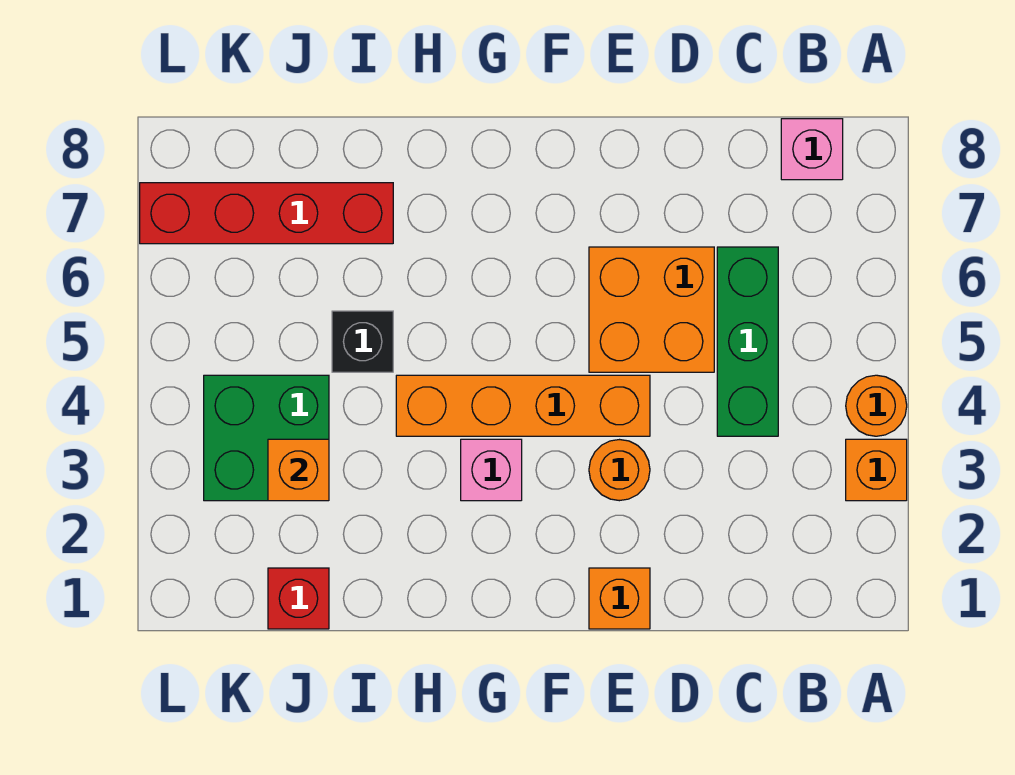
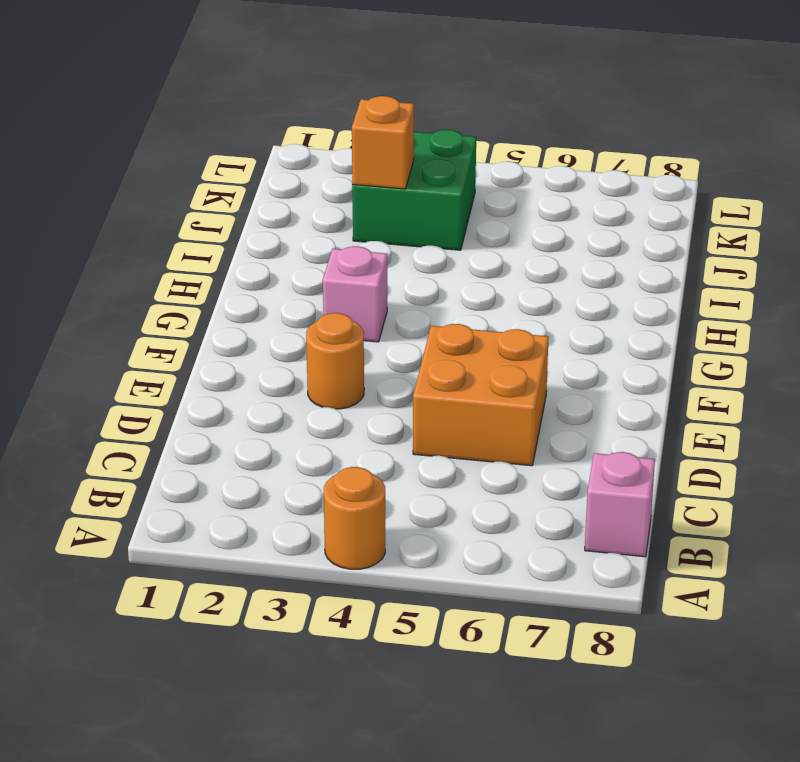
none -> orange 1x1 brick [846,439,907,501]
none -> green 1x3 brick [717,247,778,436]
none -> orange 1x1 brick [589,568,650,629]

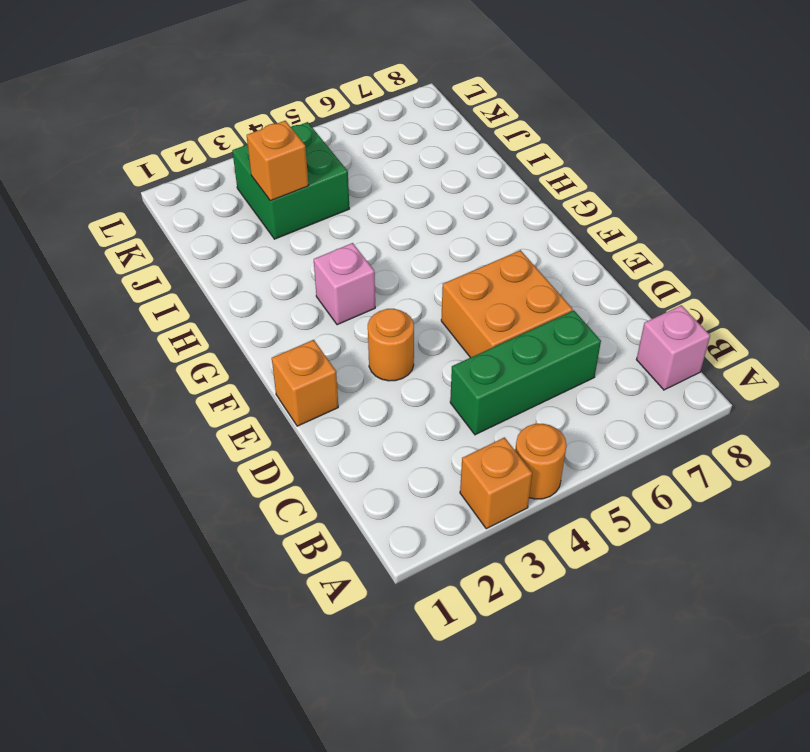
none -> orange 1x4 brick [396,375,650,436]
none -> black 1x1 brick [332,311,393,372]
none -> red 1x4 brick [140,183,393,244]

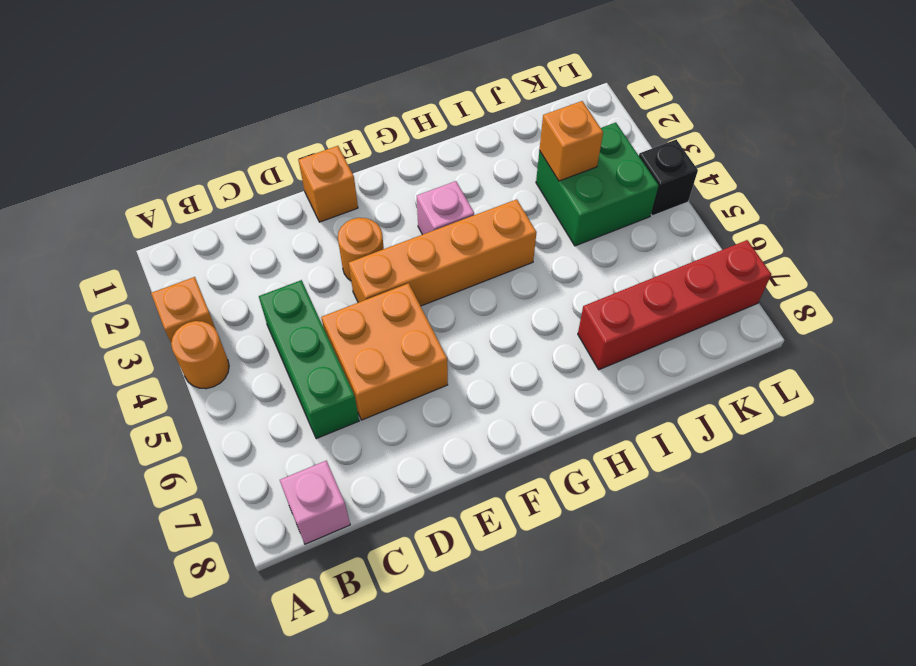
black 1x1 brick [639,140,698,216] -> black 1x1 brick moved to [332,311,393,372]
none -> red 1x1 brick [268,568,329,629]

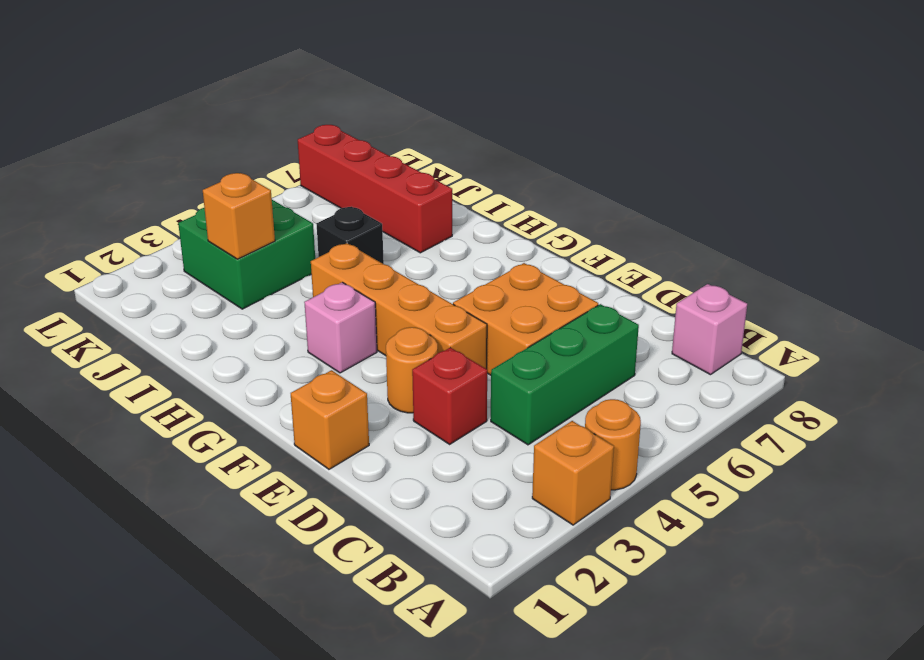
red 1x1 brick [412,347,487,444] -> red 1x1 brick moved to [268,568,329,629]

